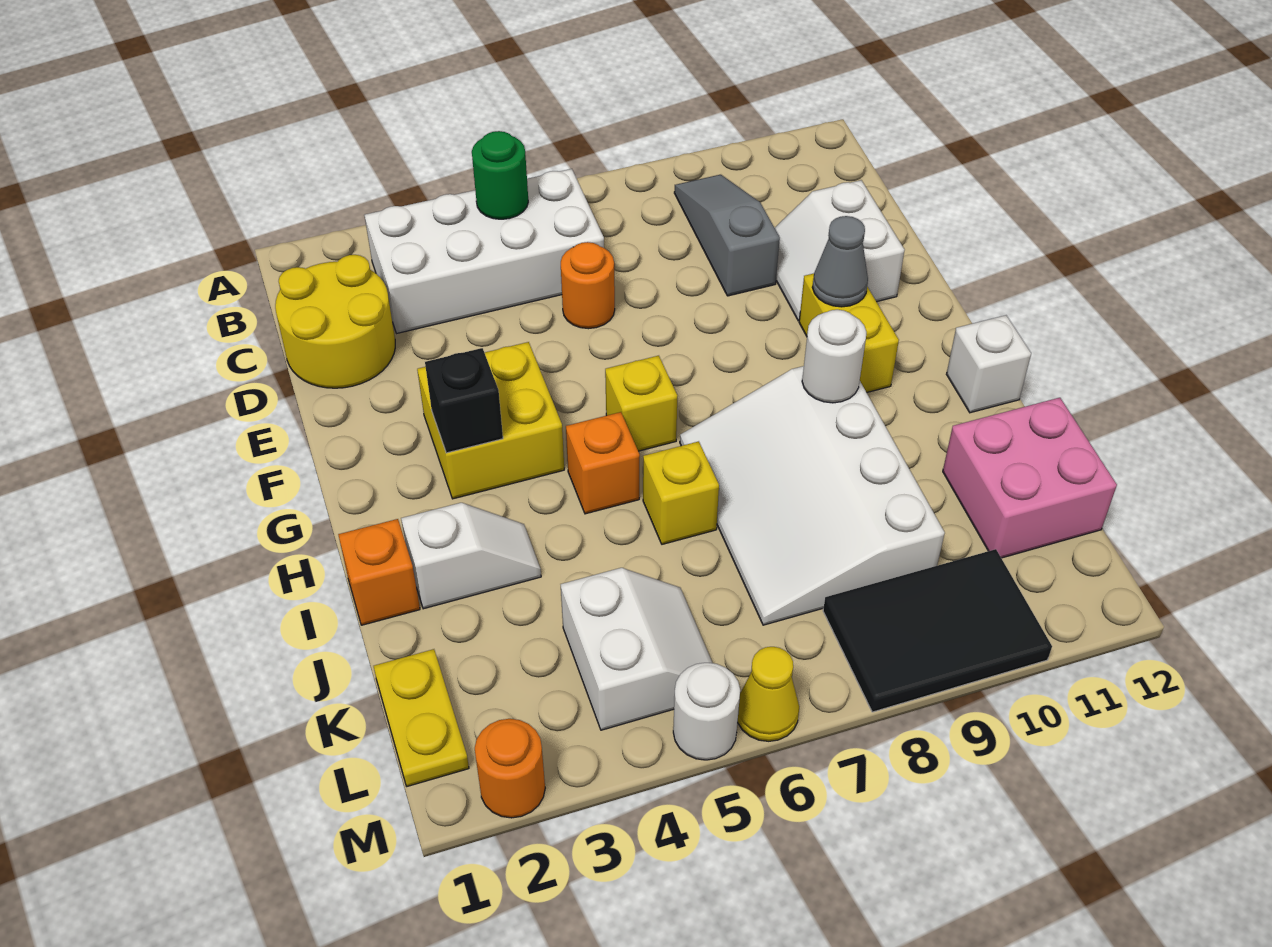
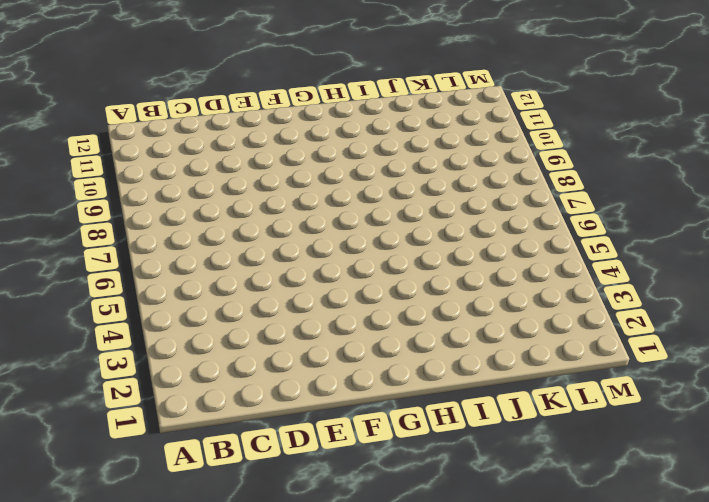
none -> white 2x4 brick [365,169,604,333]
none -> grey 1x3 slope [674,175,780,296]
none -> yellow 2x2 round brick [275,255,395,388]

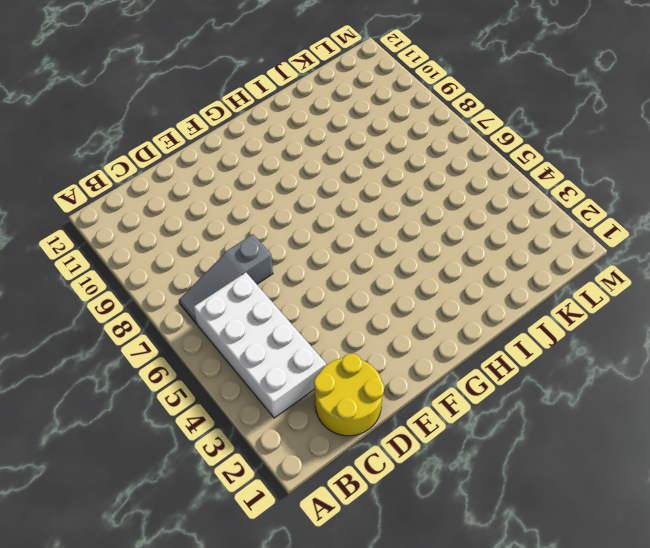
grey 1x3 slope [179,234,273,324] -> grey 1x3 slope moved to [674,175,780,296]
none -> orange 1x1 round brick [561,242,615,329]
none -> white 2x2 slope [775,180,904,321]
none -> yellow 2x2 brick [417,342,564,499]

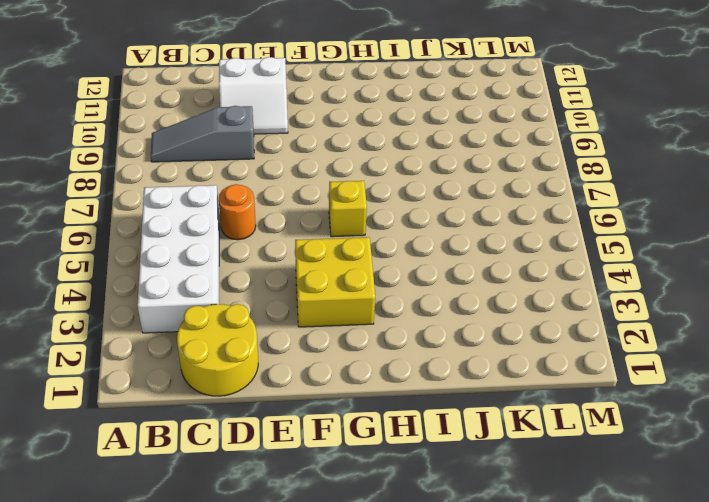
none -> yellow 1x2 brick [799,273,899,392]
none -> orange 1x1 brick [566,412,640,514]
none -> white 3x4 slope [680,366,945,625]

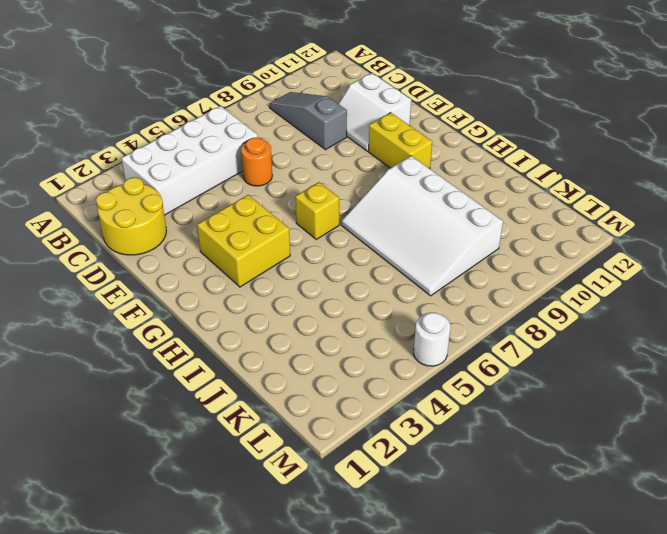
none -> orange 1x1 brick [566,412,640,514]
none -> white 1x1 brick [946,315,1031,413]
none -> orange 1x1 brick [338,519,420,625]

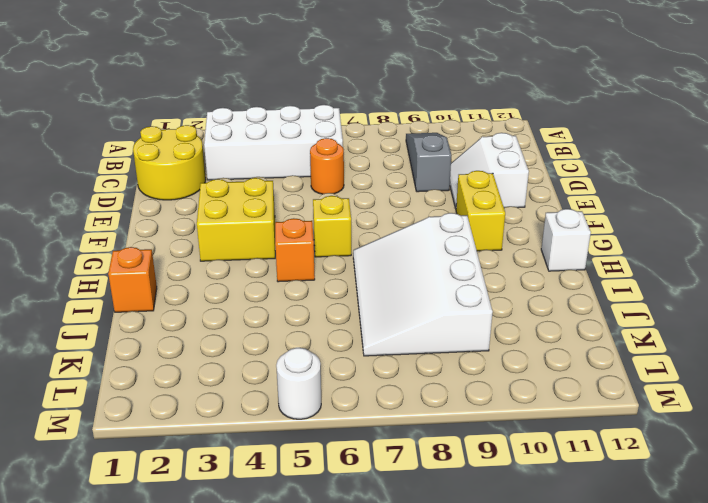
none -> white 1x2 slope [401,503,541,609]
none -> yellow 1x1 brick [643,441,719,544]
none -> pink 2x2 brick [943,398,1117,558]

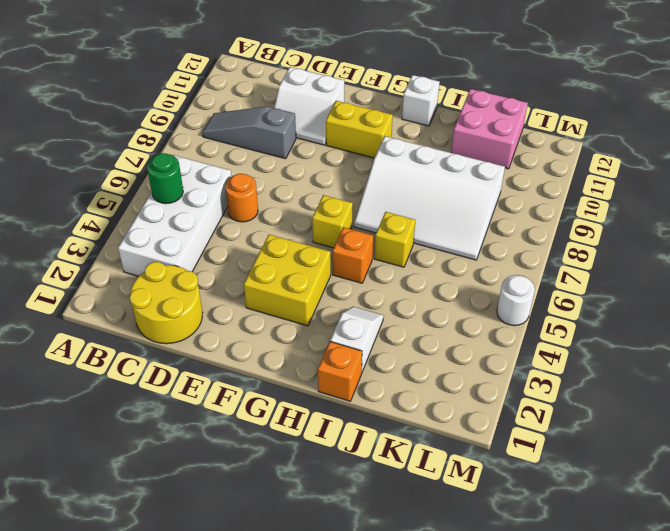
none -> yellow 1x2 plate [374,649,469,786]
none -> white 2x2 slope [561,568,712,730]
none -> black 2x3 tile [823,549,1052,712]

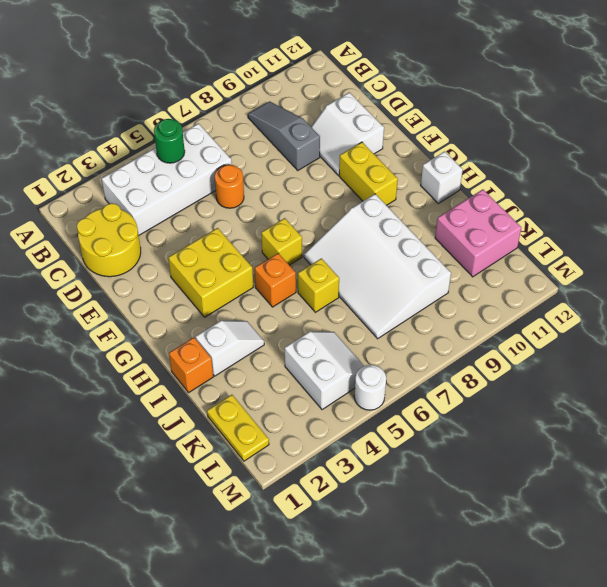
none -> black 2x3 tile [823,549,1052,712]
none -> orange 1x1 round brick [475,719,545,818]
none -> yellow 1x1 cone [738,647,799,741]

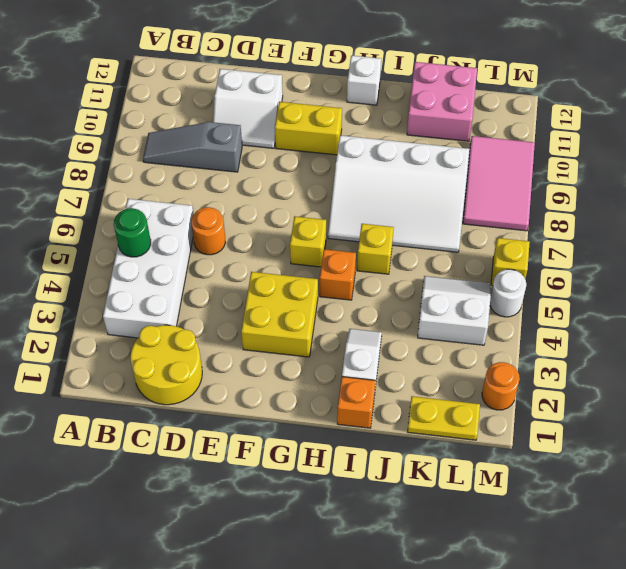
pink 2x3 tile [463,136,535,231] -> black 2x3 tile [823,549,1052,712]
yellow 1x1 brick [491,238,530,286] -> yellow 1x1 cone [738,647,799,741]
none -> grey 1x1 cone [812,216,868,307]
none -> black 1x1 brick [425,348,503,453]
none -> white 1x1 round brick [802,310,866,403]

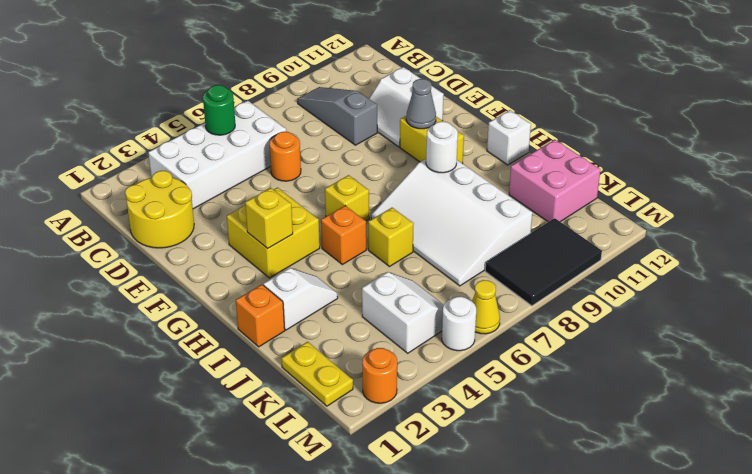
yellow 1x1 brick [245,188,293,249] -> black 1x1 brick [425,348,503,453]

